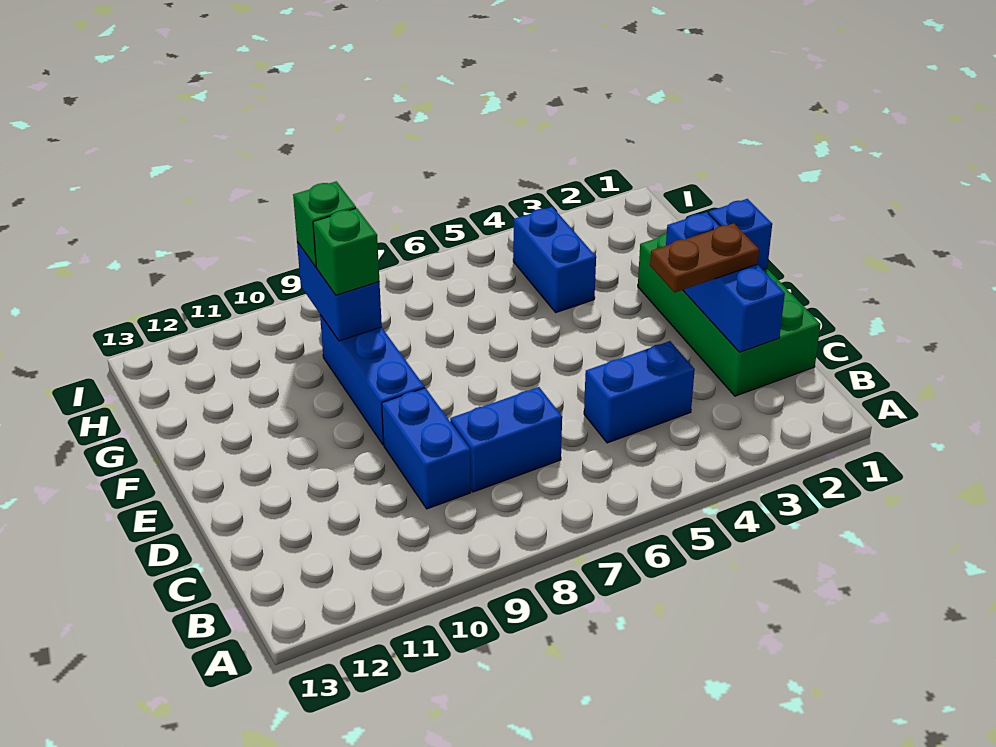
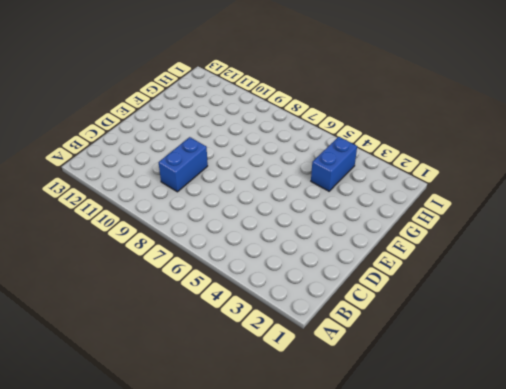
none -> green 2x4 brick [638,234,821,396]
none -> blue 1x2 brick [584,341,695,443]
none -> blue 1x2 brick [450,387,562,492]

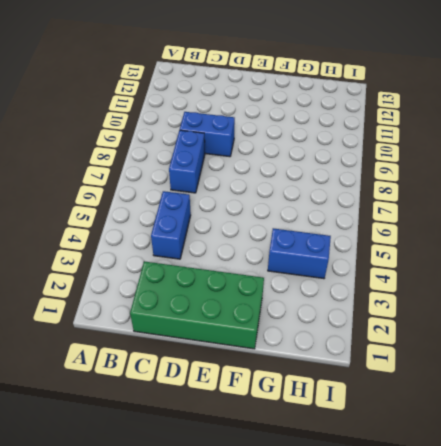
none -> blue 1x3 brick [320,315,425,445]
none -> blue 1x3 brick [666,212,785,352]
none -> blue 1x1 brick [709,199,772,270]

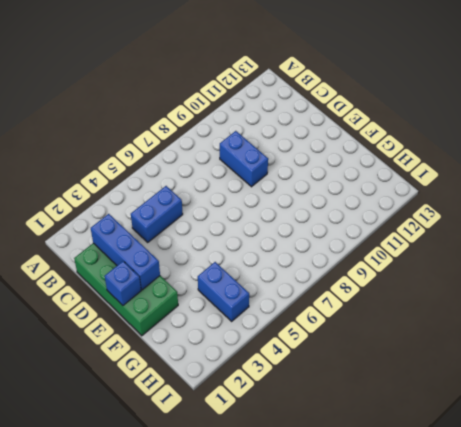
none -> blue 1x2 brick [450,387,562,492]
none -> blue 1x3 brick [320,315,425,445]
none -> blue 1x2 brick [297,242,382,341]

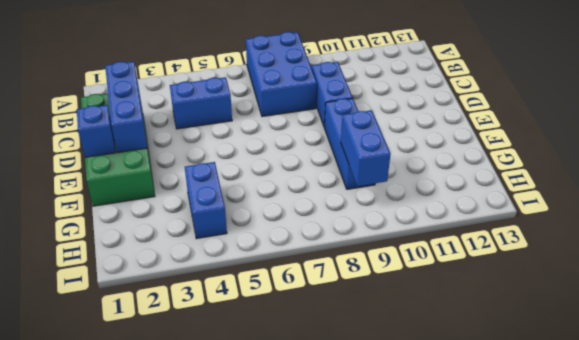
blue 2x3 brick [246,32,317,116] -> blue 1x2 brick [450,387,562,492]
none -> brown 1x2 plate [650,223,759,293]
none -> green 1x1 brick [313,208,379,295]
none -> green 1x1 brick [293,181,356,267]

